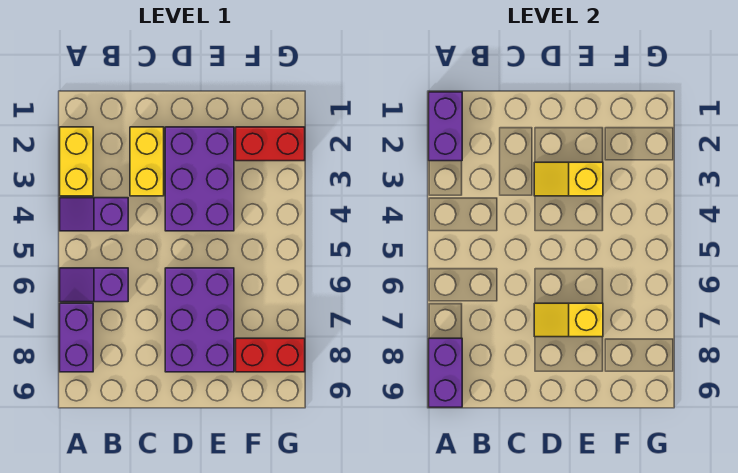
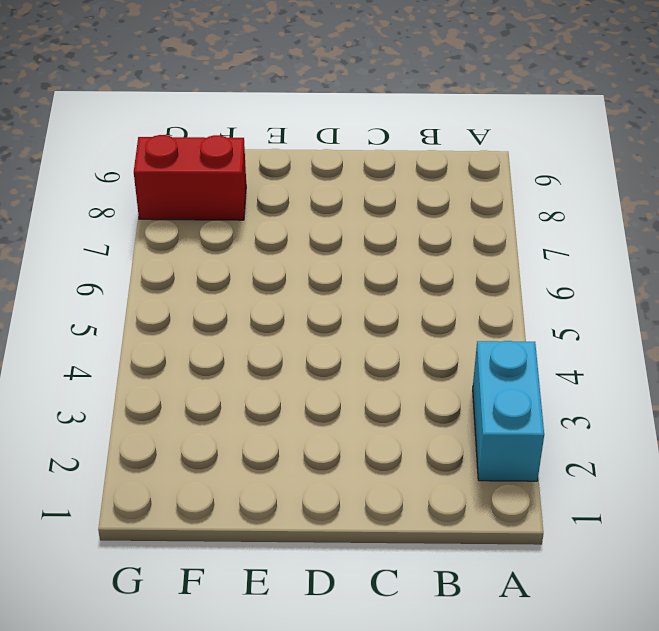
cyan 1x2 brick [473,341,544,481] -> yellow 1x2 brick [60,127,93,196]
none -> purple 1x2 slope [60,198,128,231]
none -> purple 1x2 slope [60,268,128,302]
none -> purple 1x2 brick [60,303,93,372]

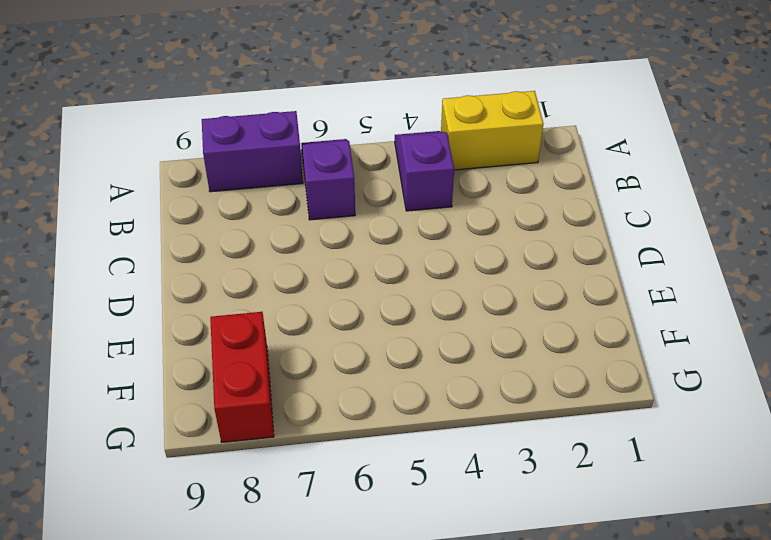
none -> yellow 1x2 brick [130,127,164,196]
none -> purple 2x3 brick [165,127,234,231]
none -> purple 2x3 brick [165,268,234,372]

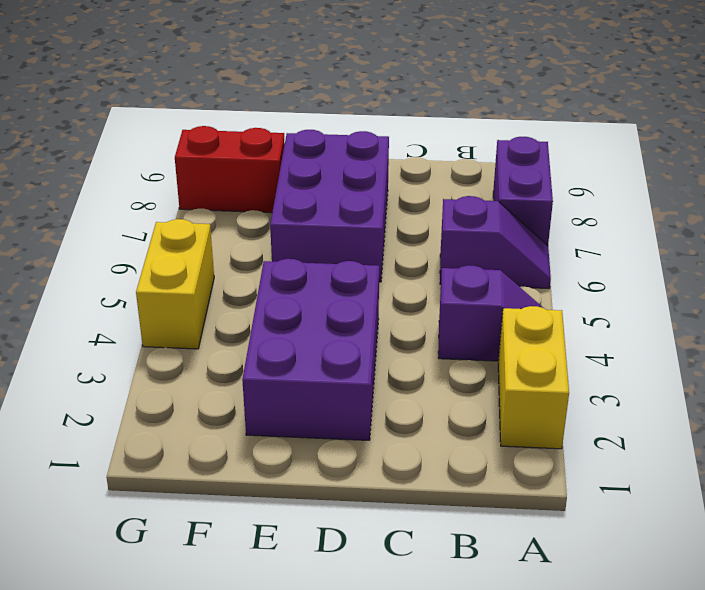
yellow 1x2 brick [136,219,214,349] -> yellow 1x2 brick moved to [130,127,164,196]
none -> red 1x2 brick [236,127,305,161]
none -> purple 1x2 brick [429,92,462,161]
none -> purple 1x2 brick [429,338,462,407]

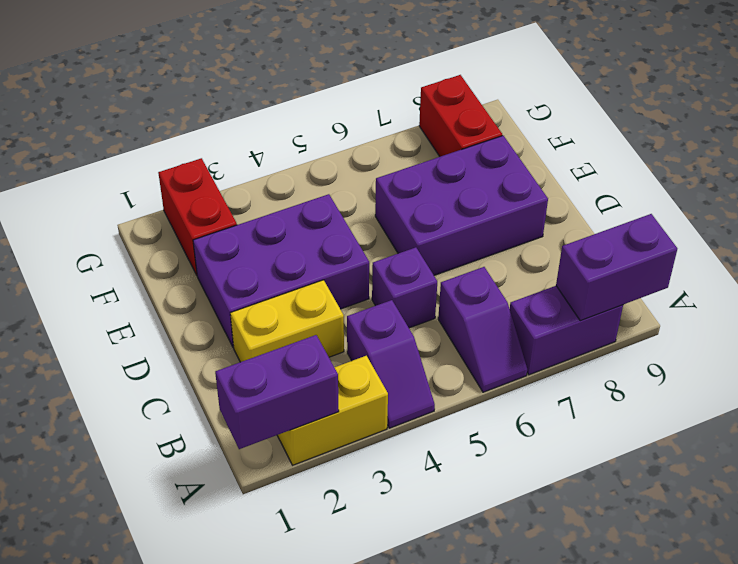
purple 1x1 brick [372,247,437,328] -> none
none -> yellow 1x2 slope [534,162,603,196]
none -> yellow 1x2 slope [534,303,603,337]

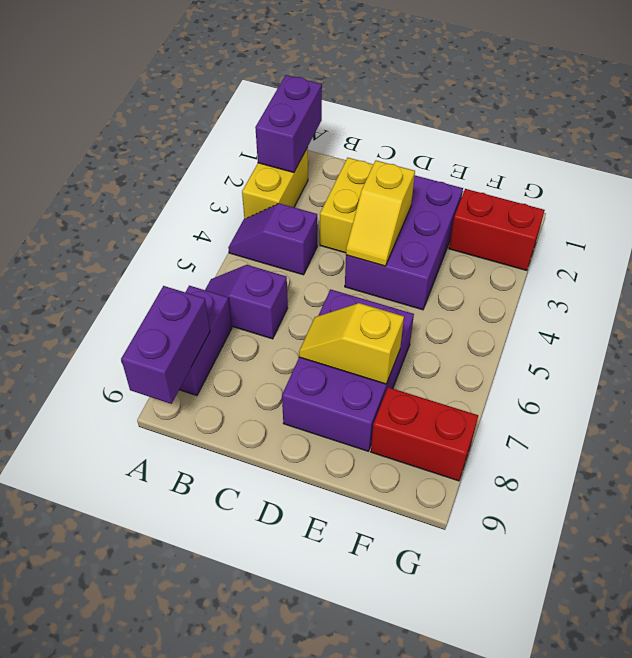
yellow 1x2 slope [346,161,415,266] -> yellow 1x2 slope turned to [534,162,603,196]

